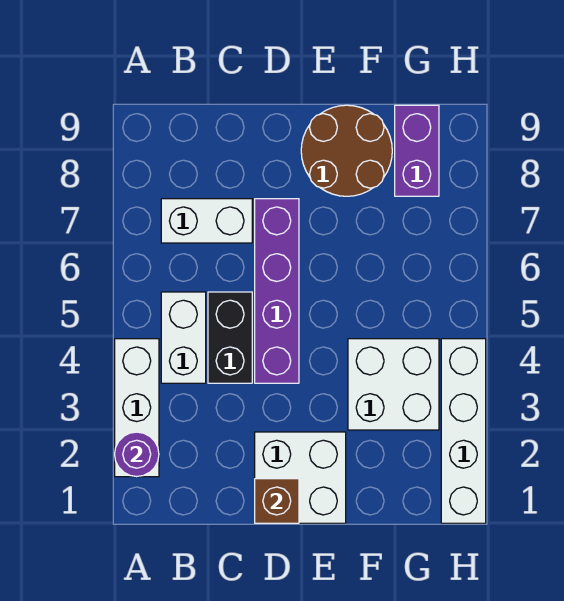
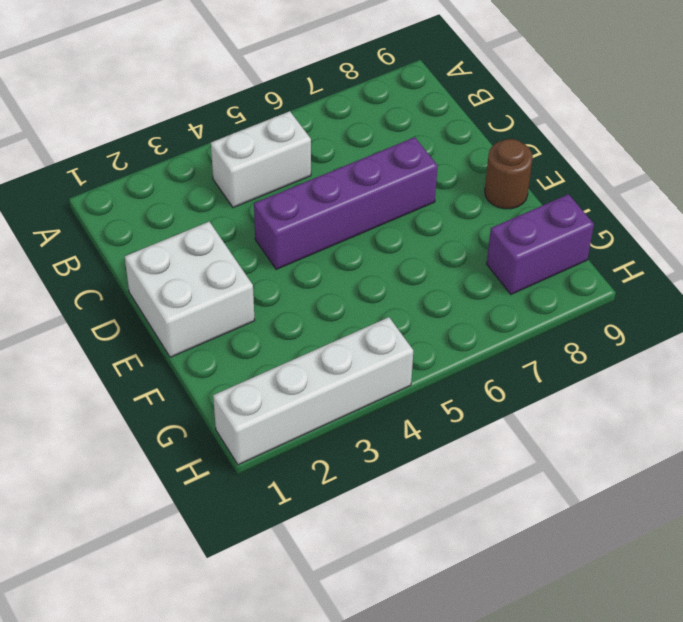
brown 1x1 round brick [485,139,533,209] -> brown 2x2 round brick [301,105,392,196]
none -> white 1x3 brick [115,339,159,477]
none -> white 1x2 brick [161,199,252,243]
none -> black 1x2 brick [208,292,252,383]

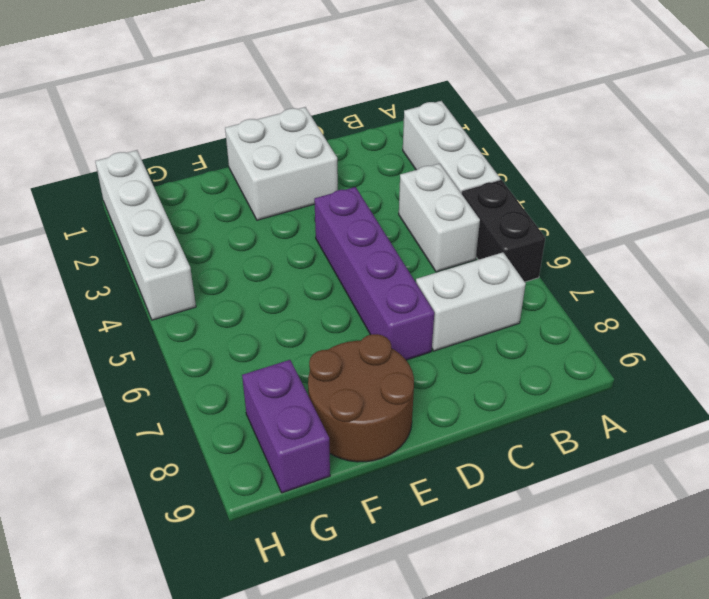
black 1x2 brick [462,180,545,282] -> black 1x2 brick moved to [208,292,252,383]
none -> white 2x2 brick [348,339,439,430]
none -> purple 1x1 round brick [115,432,159,477]
none -> brown 1x1 brick [255,479,299,523]

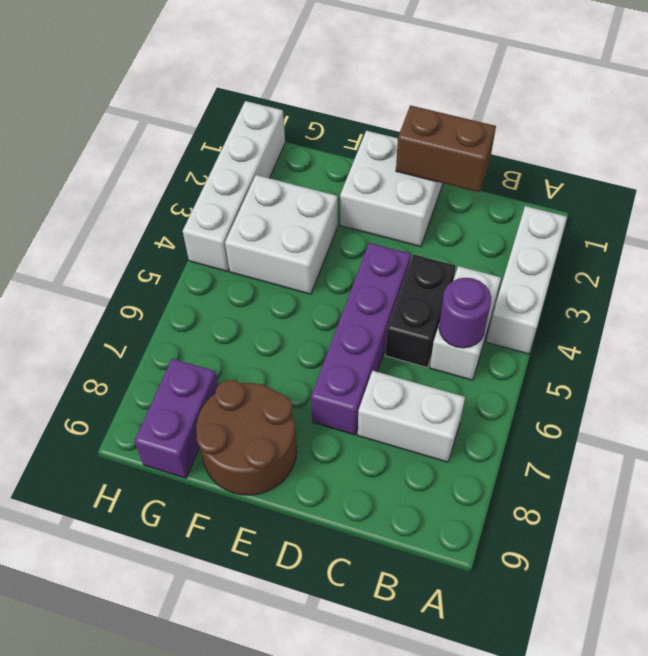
purple 1x1 round brick [439,278,491,348] -> purple 1x1 round brick moved to [115,432,159,477]
brown 1x2 brick [396,105,496,192] -> brown 1x1 brick [255,479,299,523]

